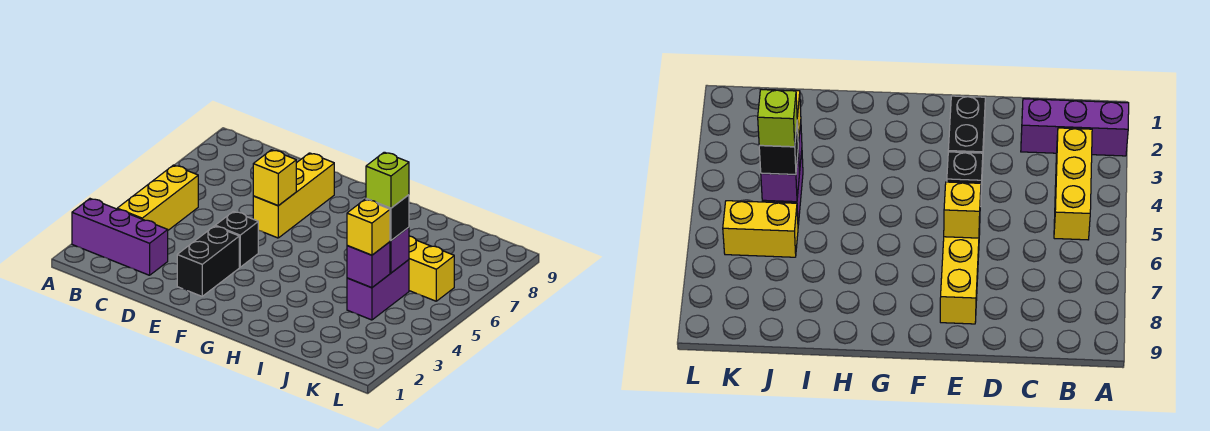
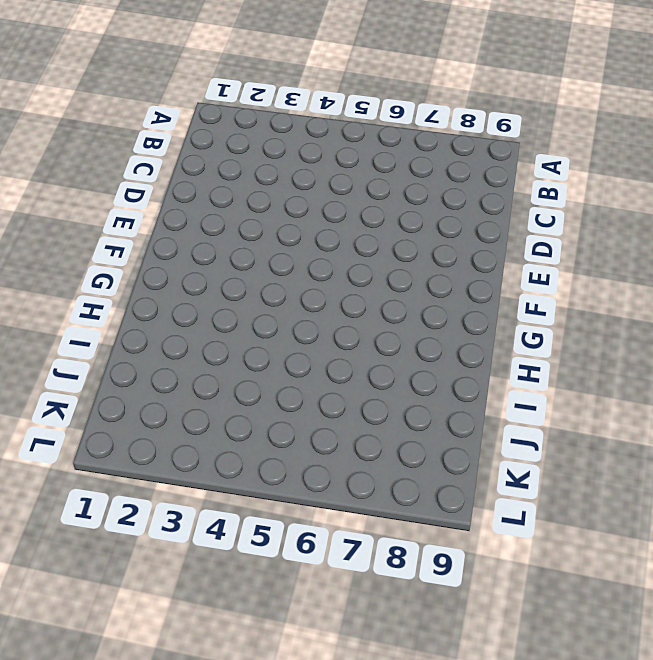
none -> purple 1x3 brick [72,199,168,275]
none -> yellow 1x3 brick [117,165,198,230]
none -> black 1x2 brick [177,226,239,296]

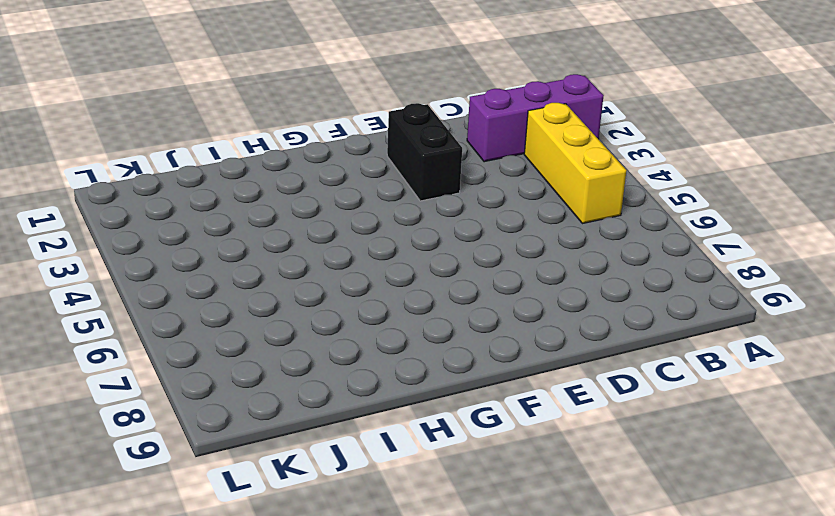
none -> black 1x1 brick [215,211,258,267]
none -> yellow 1x3 brick [253,153,334,238]
none -> purple 1x2 brick [347,260,409,320]

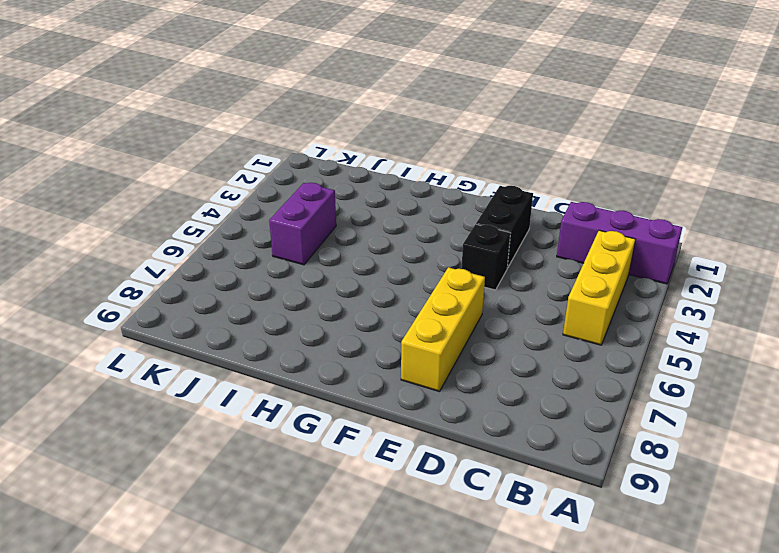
none -> yellow 1x2 brick [409,236,454,301]
none -> yellow 1x1 brick [253,150,296,206]
none -> purple 1x1 brick [347,242,390,288]

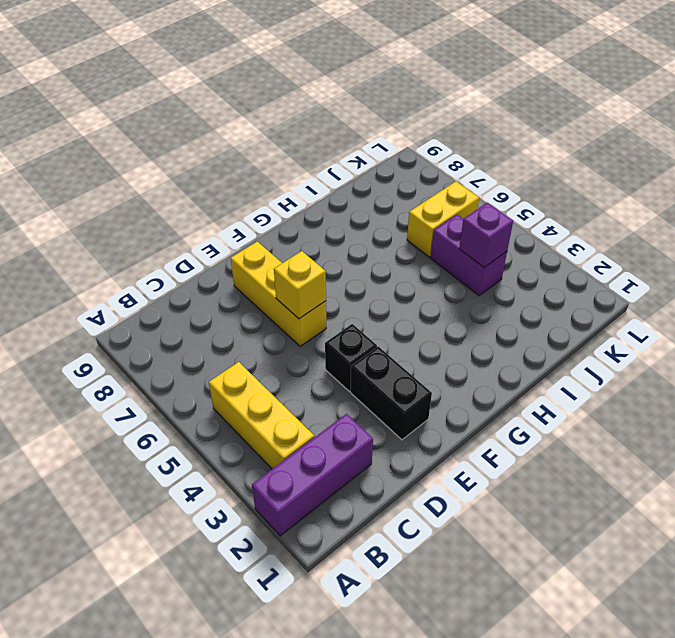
none -> purple 1x1 brick [390,227,409,273]
none -> yellow 1x1 brick [347,199,390,255]
none -> black 1x1 brick [366,195,409,241]

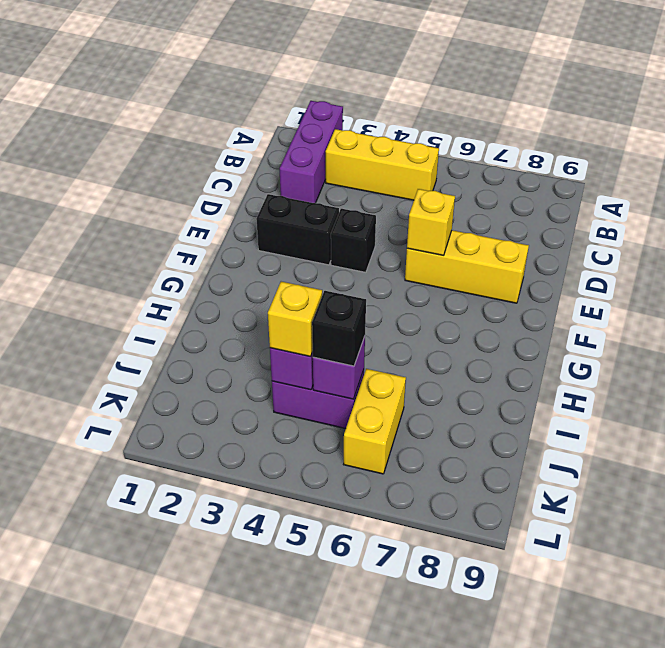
none -> lime 1x1 brick [366,152,409,208]

